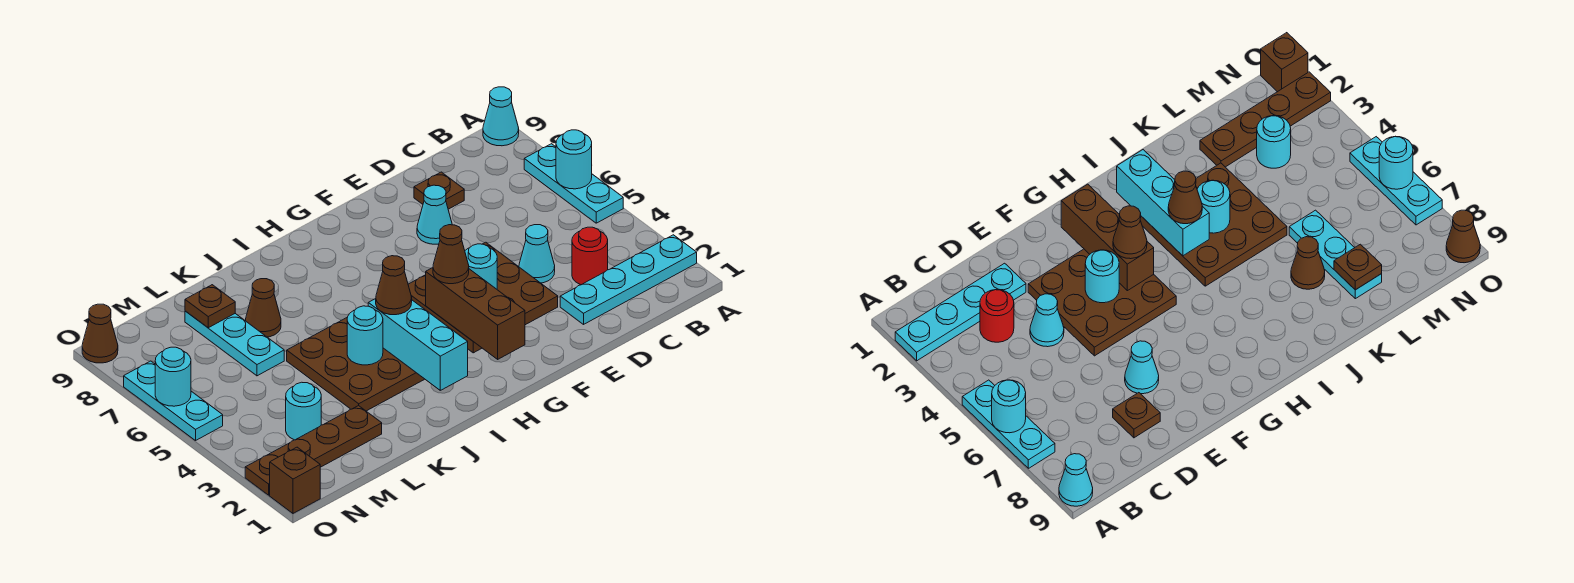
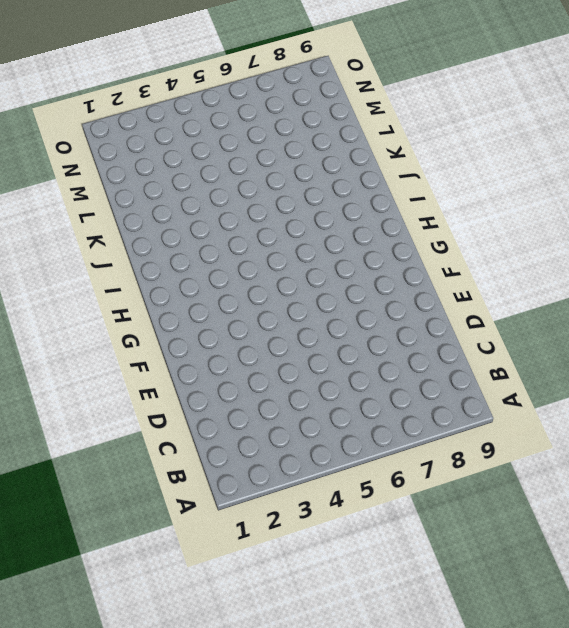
none -> cyan 1x4 plate [560,235,697,324]
none -> cyan 1x3 plate [524,144,623,223]
none -> cyan 1x1 cone [483,87,519,146]

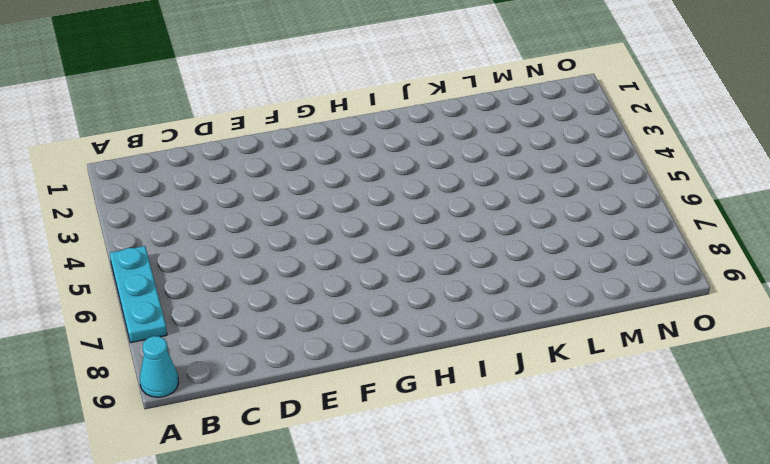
none -> cyan 1x4 plate [560,235,697,324]
none -> red 1x1 round brick [572,227,608,285]
none -> cyan 1x1 cone [519,225,555,283]

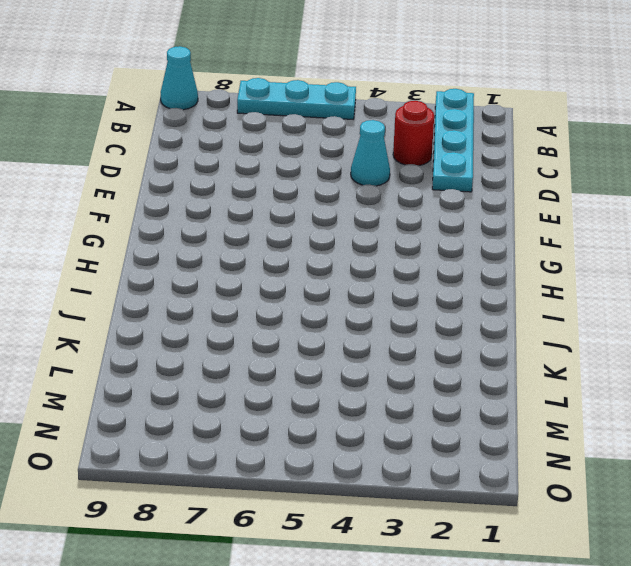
none -> brown 1x1 plate [414,172,464,209]
none -> brown 3x3 plate [408,242,558,353]
none -> cyan 1x1 cone [417,185,452,244]

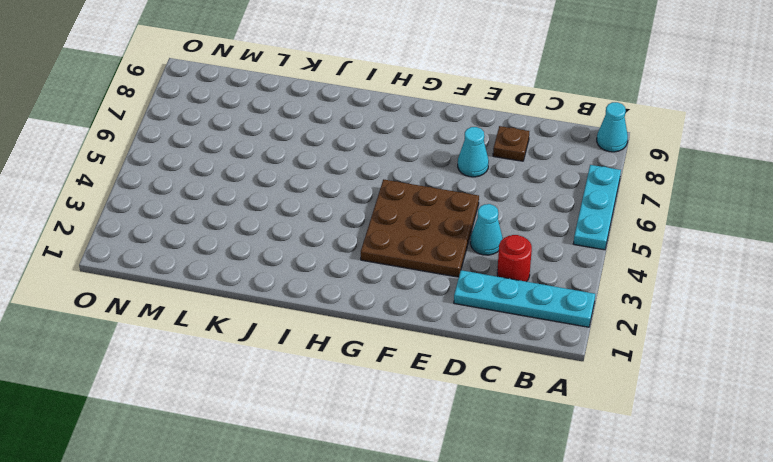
none -> brown 3x3 plate [287,317,424,411]
none -> brown 1x1 cone [246,279,281,337]
none -> brown 1x4 plate [245,406,382,495]

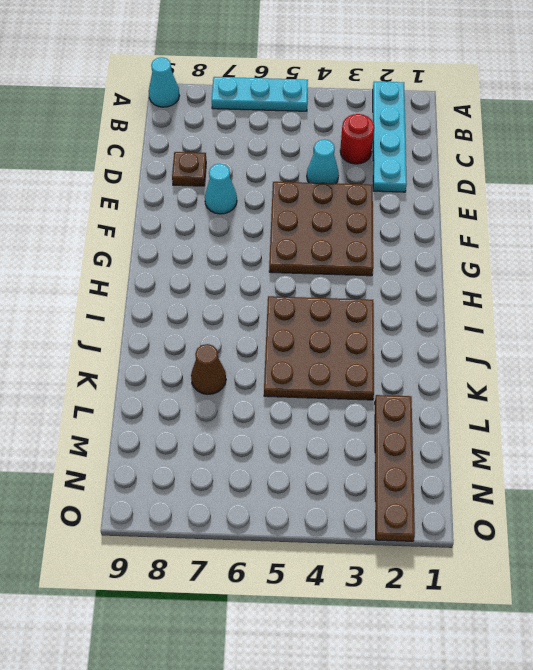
none -> cyan 1x3 plate [185,311,284,376]
none -> cyan 1x1 round brick [286,382,321,440]
none -> brown 1x1 brick [270,447,320,513]

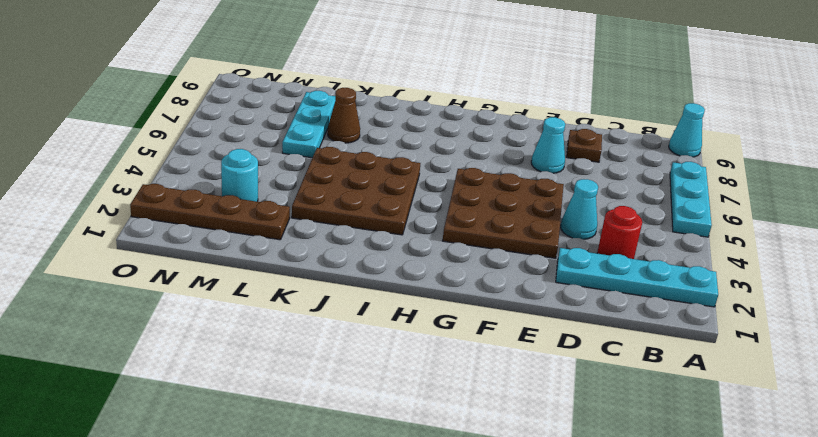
none -> brown 1x1 brick [270,447,320,513]
none -> cyan 1x3 plate [124,361,223,441]
none -> brown 1x1 cone [82,304,118,363]

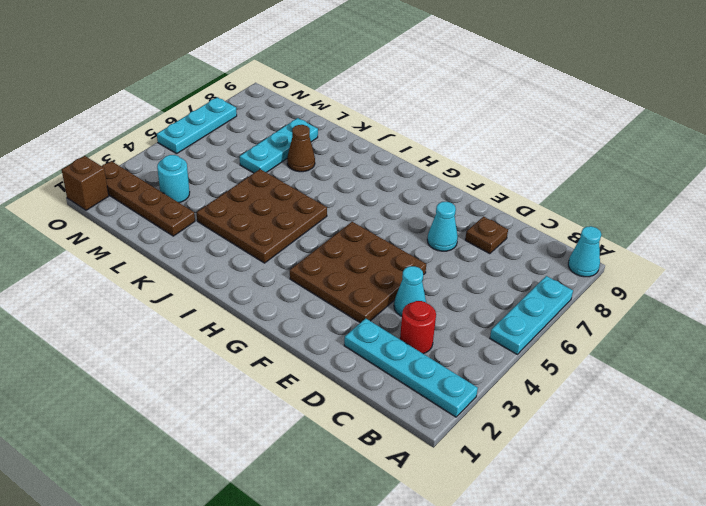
none -> brown 1x1 cone [82,304,118,363]
none -> cyan 1x1 round brick [556,130,592,189]
none -> cyan 1x1 round brick [465,244,497,289]

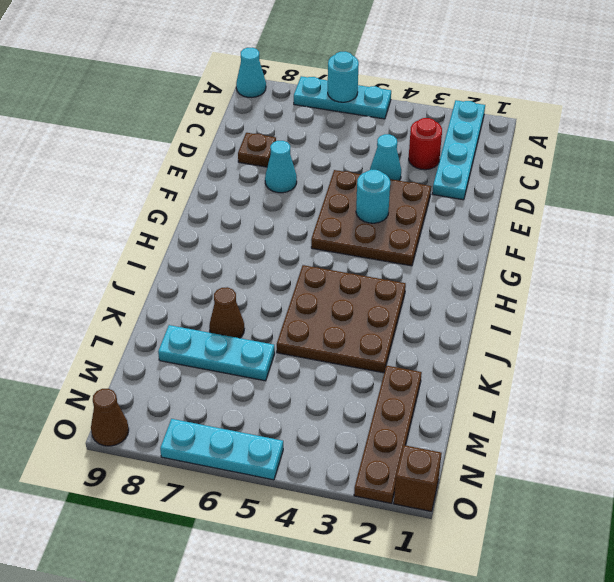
none -> cyan 1x1 round brick [286,382,321,440]
none -> brown 1x3 brick [426,268,525,359]
none -> cyan 1x3 brick [368,299,468,390]

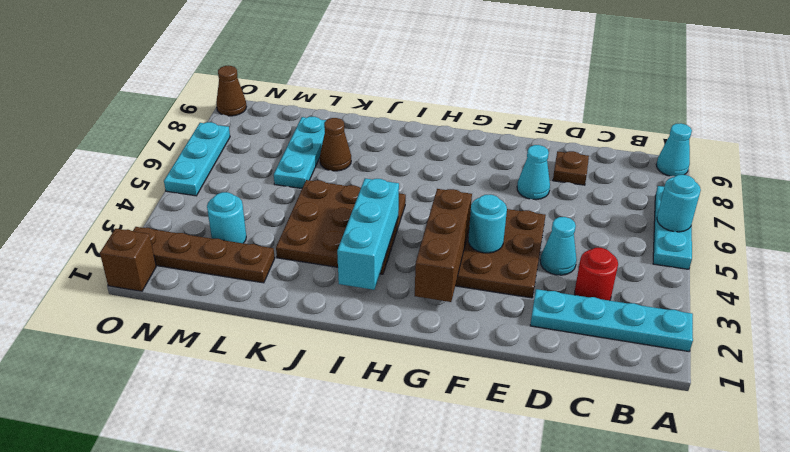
none -> cyan 1x1 round brick [347,306,383,365]
none -> brown 1x1 plate [185,285,235,328]
none -> cyan 1x1 round brick [155,347,191,406]

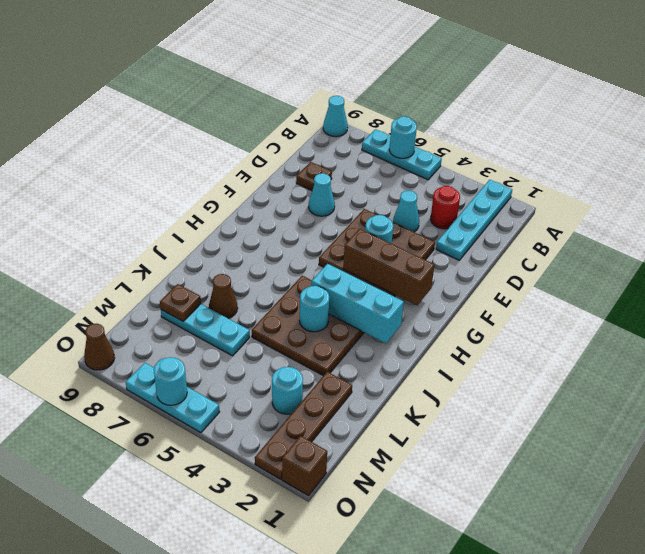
none -> brown 1x1 cone [433,225,469,284]
none -> brown 1x1 cone [376,256,412,315]

